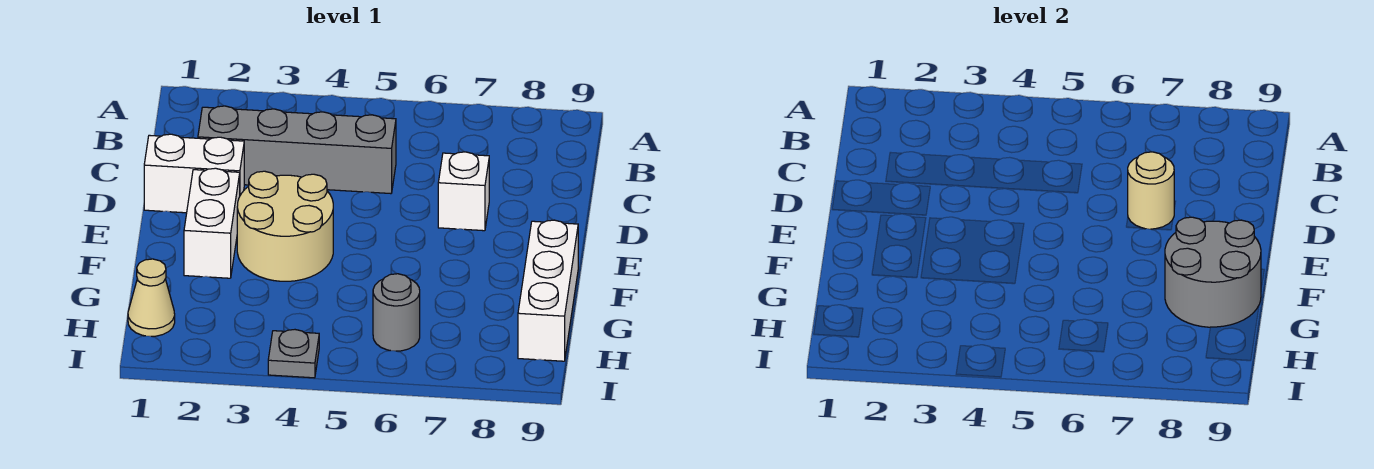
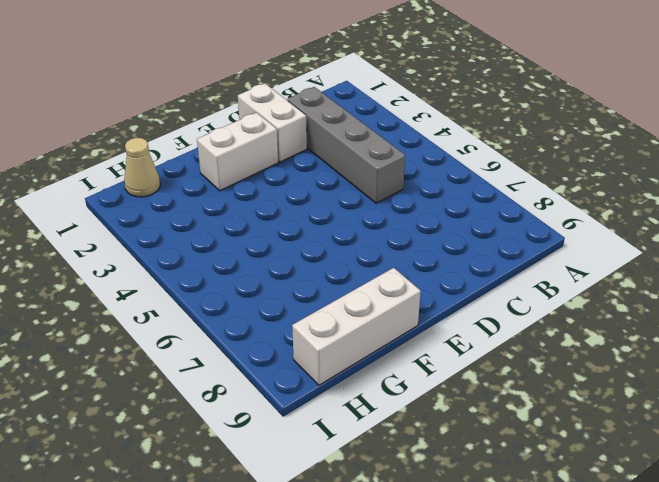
none -> white 1x1 brick [438,152,489,231]
none -> tan 2x2 round brick [237,171,333,281]

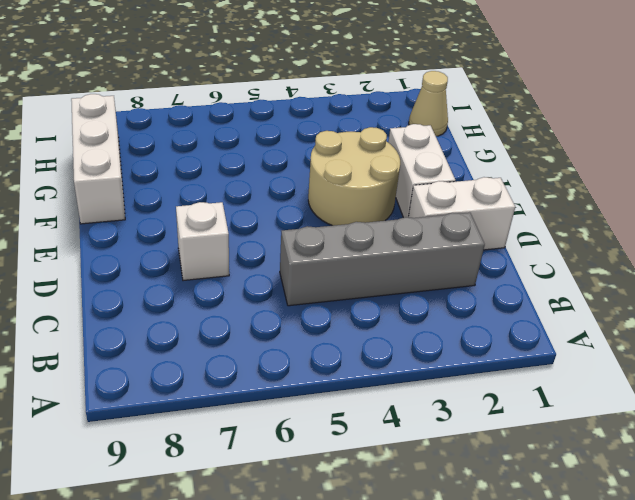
none -> grey 1x1 round brick [373,274,420,351]
none -> grey 1x1 plate [268,330,319,378]

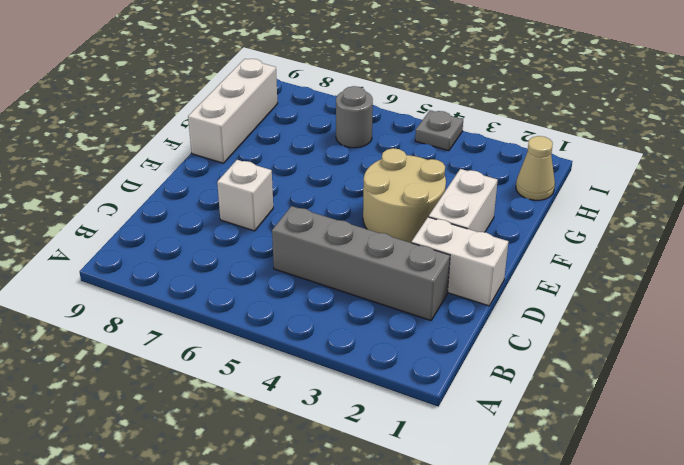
none -> tan 1x1 round brick [1128,152,1174,229]
none -> grey 2x2 round brick [1165,217,1261,327]

